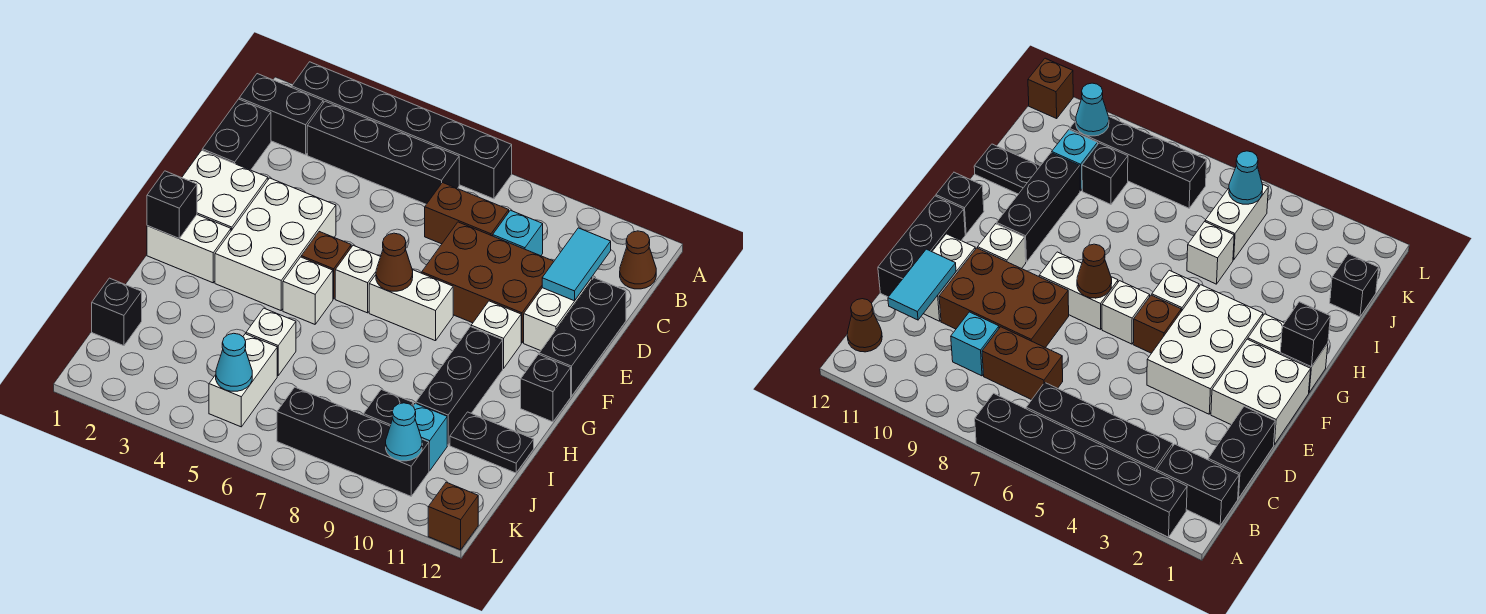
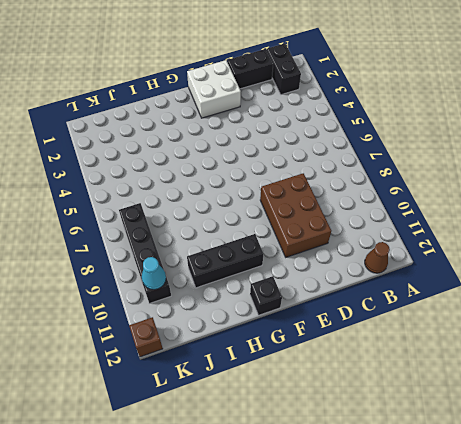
none -> black 1x6 brick [292,62,512,199]
none -> black 1x4 brick [307,101,459,204]
none -> brown 1x2 brick [425,183,509,244]
none -> cyan 1x1 brick [493,210,543,256]

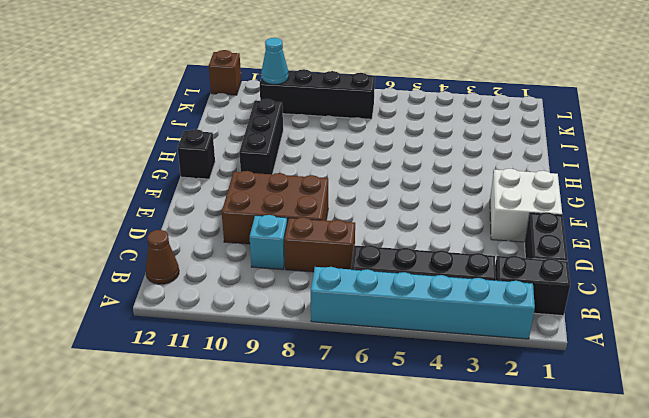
cyan 1x6 brick [311,267,535,339] -> black 1x6 brick [292,62,512,199]
none -> white 1x2 brick [524,277,592,351]
none -> black 1x3 brick [539,278,626,396]
none -> white 2x3 brick [215,178,336,310]
none -> brown 1x1 brick [301,232,351,299]

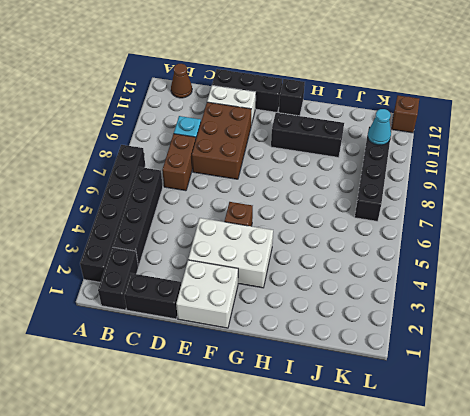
none -> white 1x1 brick [335,245,380,313]
none -> white 1x2 brick [369,270,453,341]
none -> white 1x1 brick [471,301,521,368]
none -> white 1x2 brick [147,215,231,283]

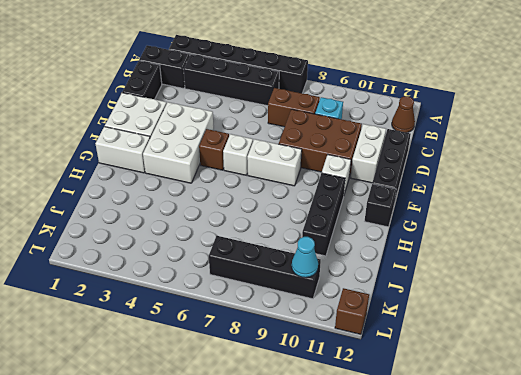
none -> white 1x1 brick [283,257,333,324]
none -> white 1x1 brick [246,308,296,376]
none -> black 1x2 plate [450,412,534,473]
none -> black 1x1 brick [92,278,142,346]

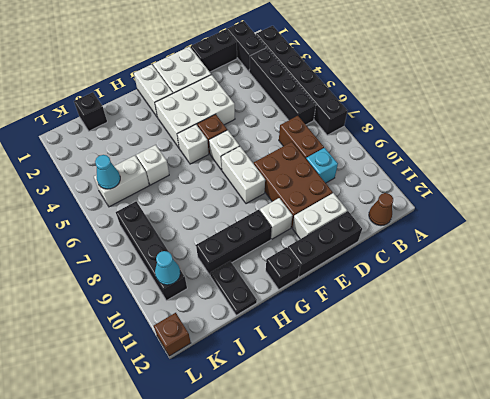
none -> black 1x1 brick [363,389,413,426]
none -> cyan 1x1 brick [413,403,447,471]
none -> cyan 1x2 tile [542,228,611,301]
none -> brown 1x1 cone [376,233,413,291]

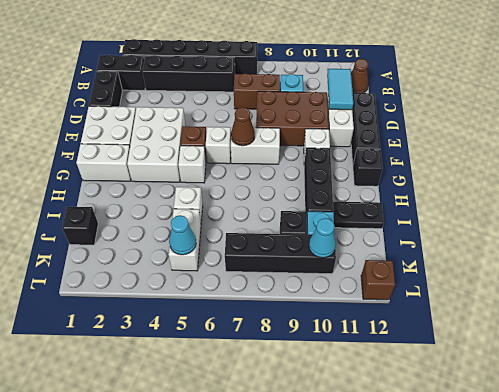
none -> black 1x1 brick [147,171,197,238]

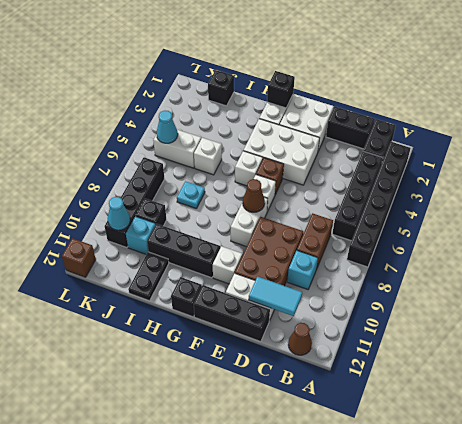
cyan 1x1 plate [177,181,205,209] -> none

